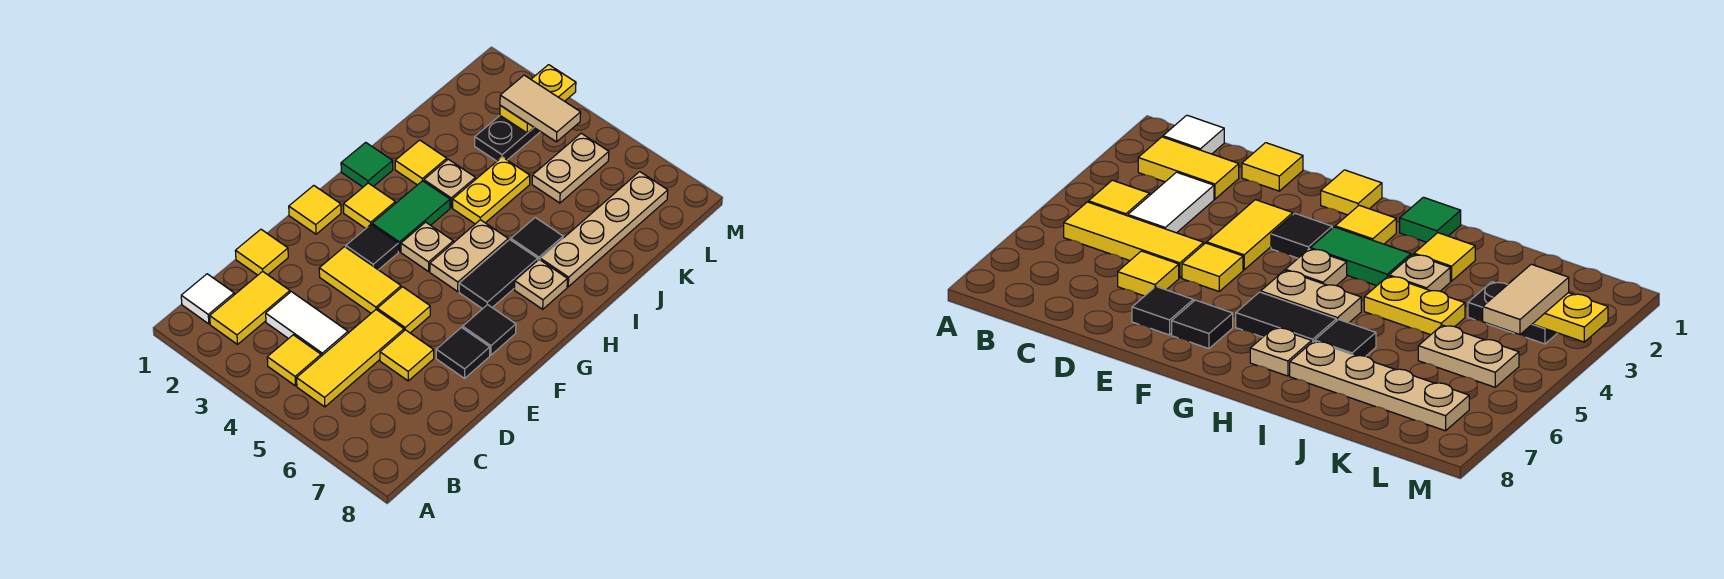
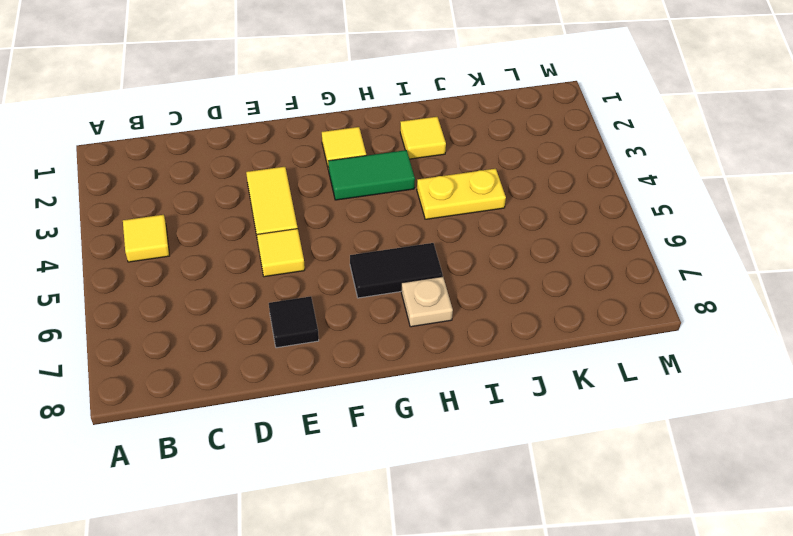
none -> white 1x1 tile [181,274,234,324]
none -> yellow 1x2 tile [210,271,290,344]
none -> yellow 1x3 tile [297,310,404,407]

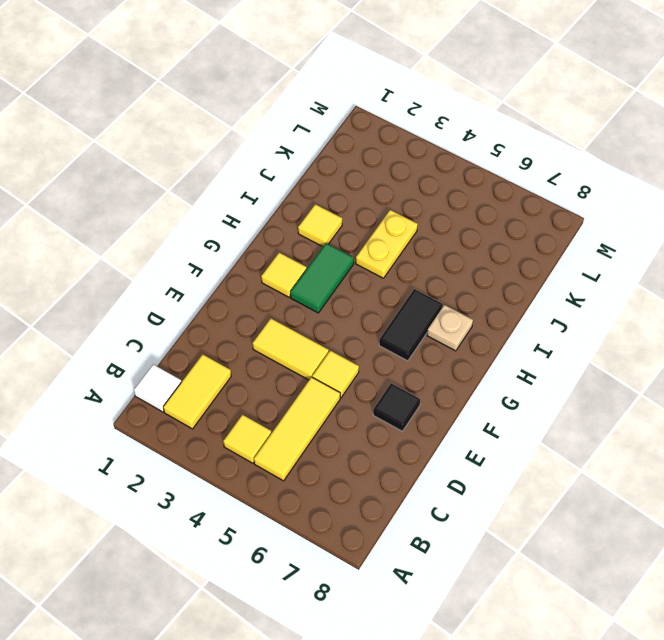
none -> white 1x2 tile [266,292,348,356]
none -> yellow 1x1 tile [236,229,288,275]
none -> yellow 1x1 tile [380,330,434,381]

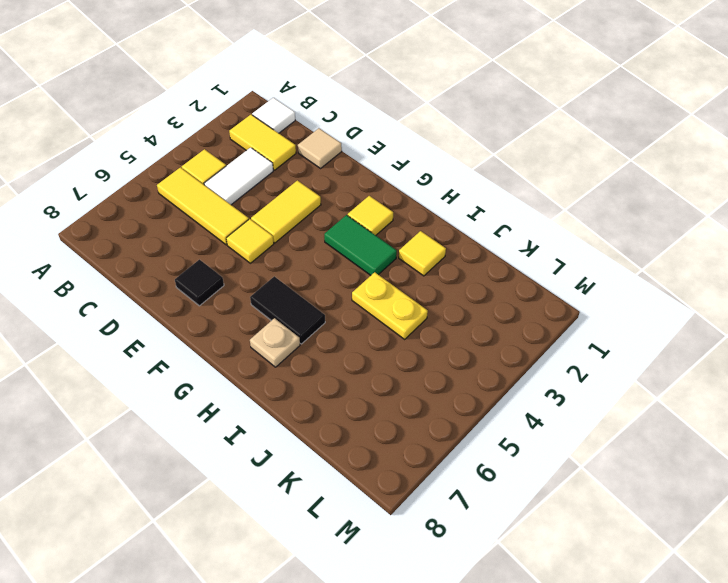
tan 1x1 tile [298,128,342,168] -> yellow 1x1 tile [236,229,288,275]
none -> yellow 1x1 tile [380,330,434,381]
none -> yellow 1x1 tile [289,186,341,234]
none -> black 1x1 tile [346,225,398,270]

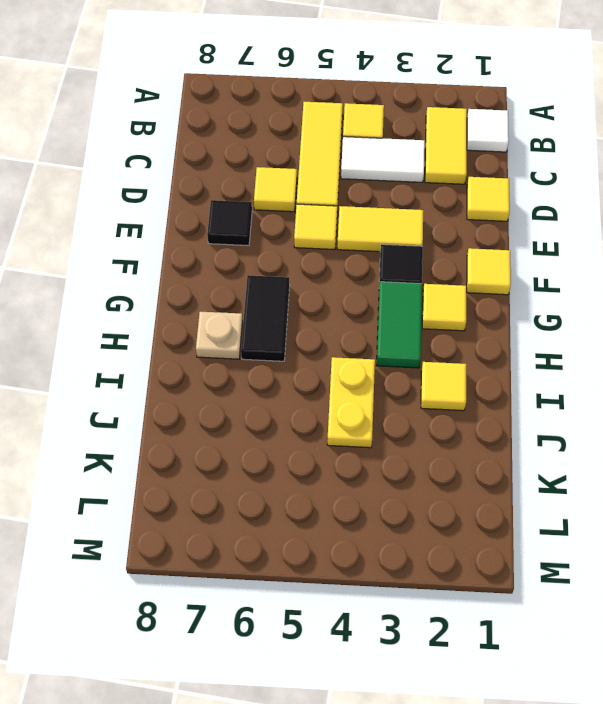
none -> black 1x1 tile [463,305,516,355]
none -> tan 1x1 plate [401,222,453,272]
none -> tan 1x2 plate [430,220,508,291]

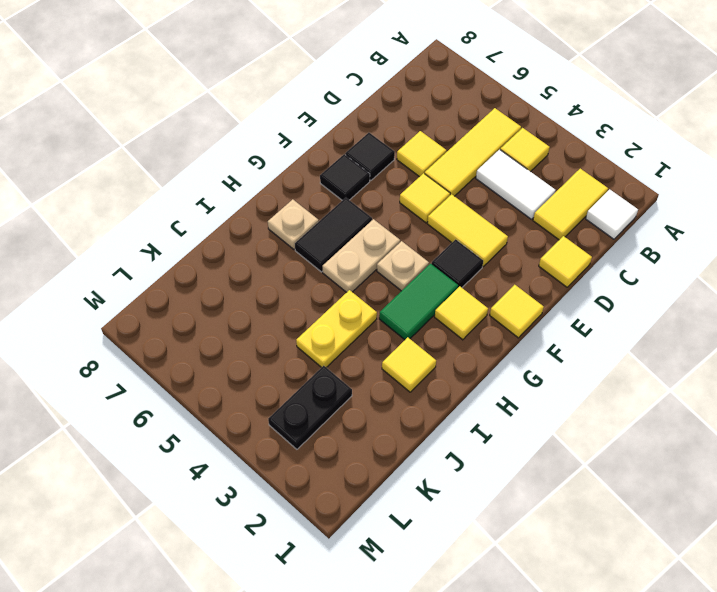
none -> green 1x1 tile [341,142,393,187]
none -> tan 1x1 plate [424,159,476,208]
none -> black 1x1 tile [511,218,563,260]

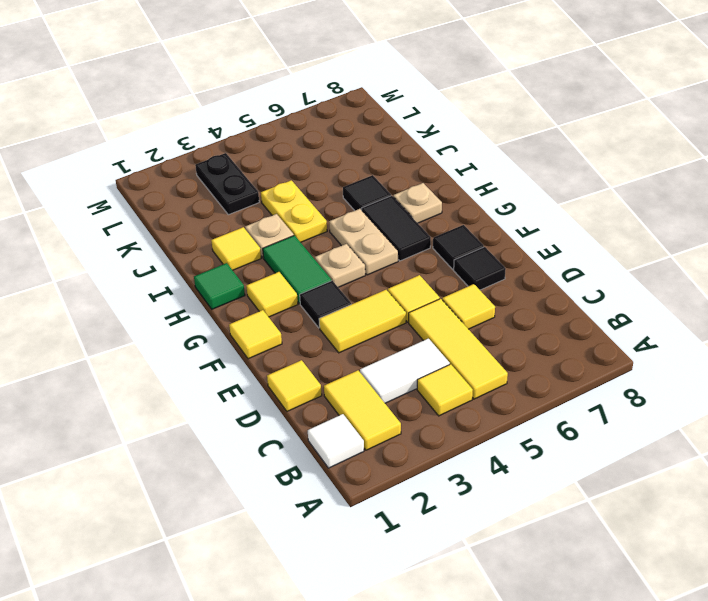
none -> tan 1x4 plate [540,172,668,287]
none -> tan 1x2 plate [532,133,609,203]
none -> yellow 1x2 plate [500,65,576,133]

